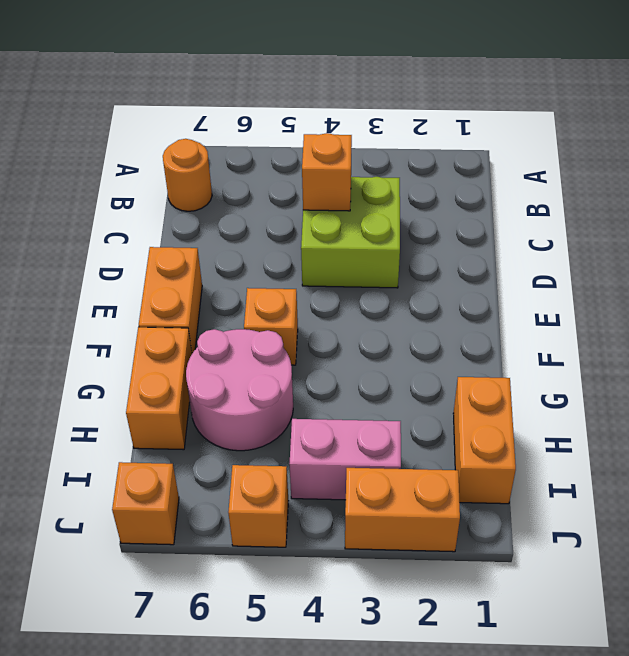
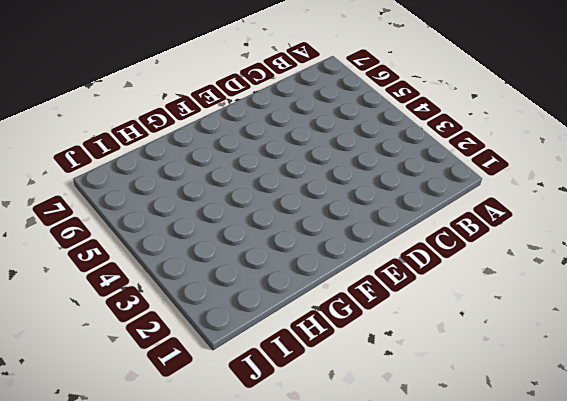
none -> orange 1x1 round brick [163,139,212,211]
none -> lime 2x2 brick [301,177,400,288]
none -> orange 1x2 brick [139,247,202,353]

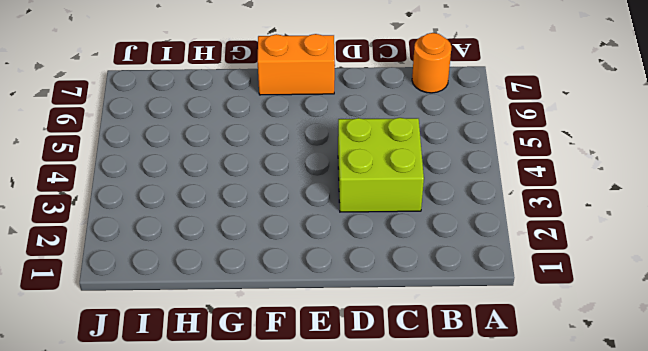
none -> orange 1x1 brick [244,288,298,365]
none -> pink 2x2 round brick [186,329,293,451]
none -> orange 1x2 brick [126,327,192,450]

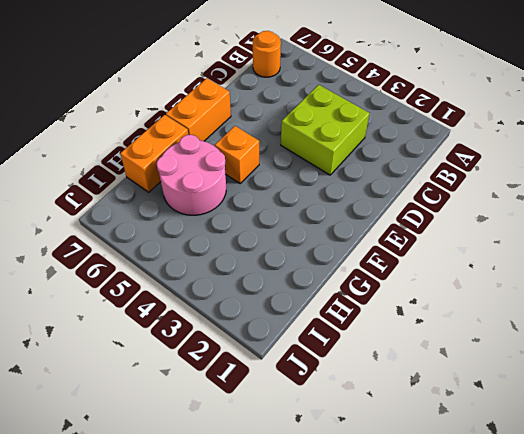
none -> orange 1x2 brick [453,377,516,504]
none -> pink 1x2 brick [289,419,401,500]
none -> orange 1x2 brick [345,468,460,552]

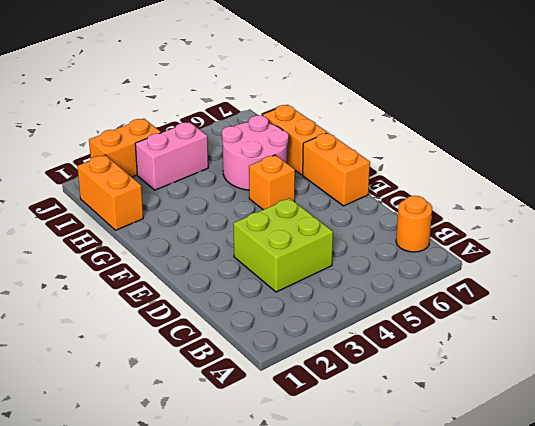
none -> orange 1x1 brick [228,465,288,547]
none -> orange 1x1 brick [112,462,179,545]
none -> orange 1x1 brick [302,133,352,211]

